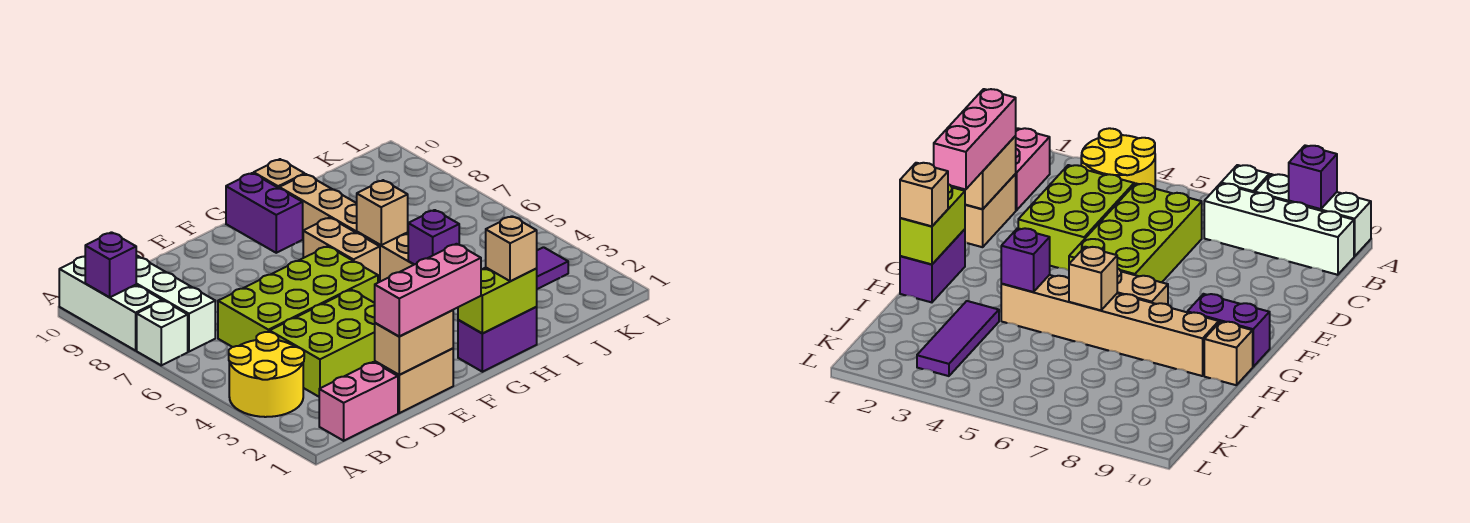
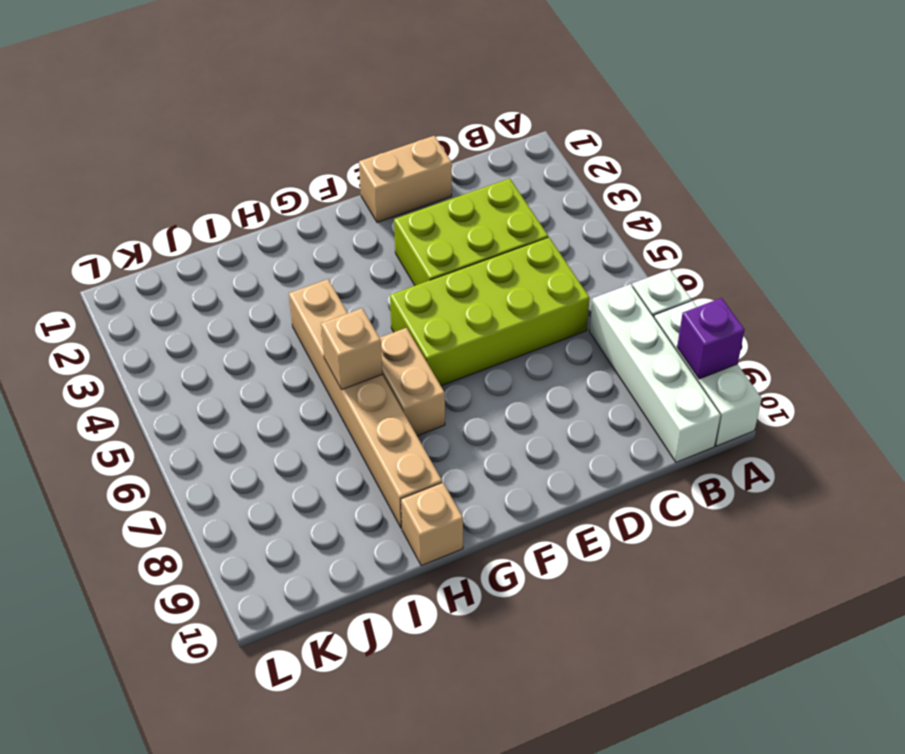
none -> yellow 2x2 round brick [229,332,304,417]
none -> pink 1x2 brick [319,362,398,441]
none -> purple 1x2 brick [458,307,537,372]

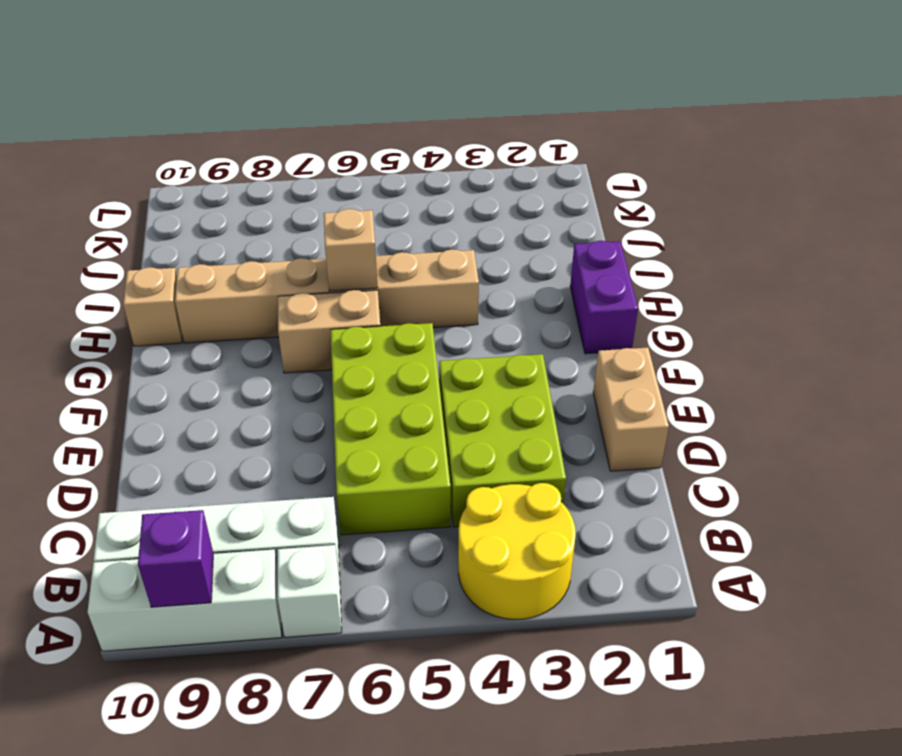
none -> pink 1x2 brick [319,362,398,441]
none -> purple 1x2 brick [226,173,303,253]
none -> purple 1x3 tile [536,247,568,289]

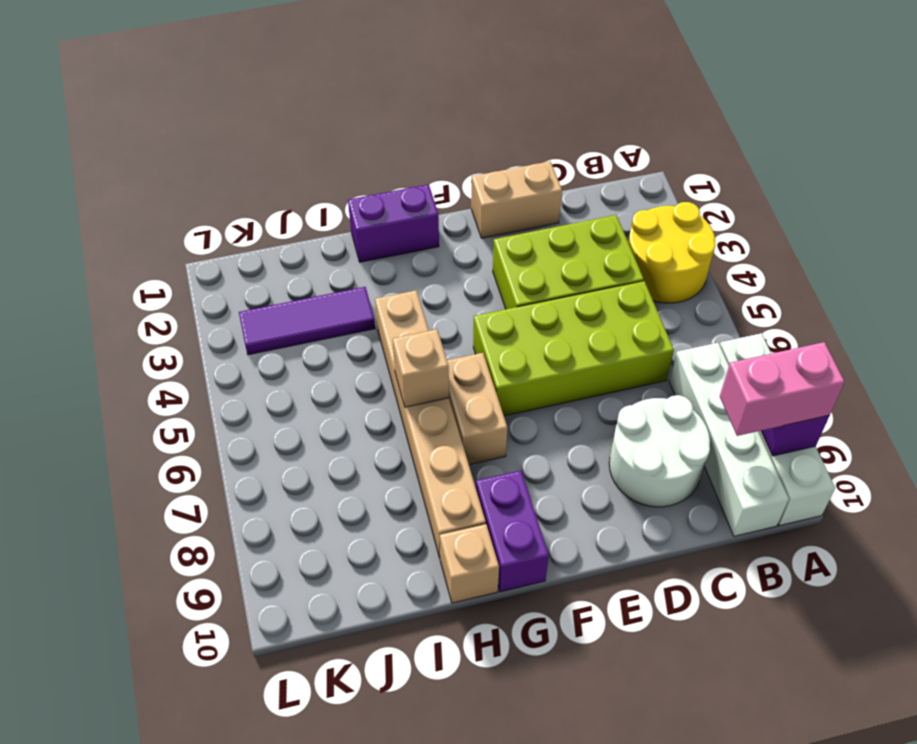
pink 1x2 brick [720,342,845,436] -> pink 1x2 brick moved to [319,362,398,441]
white 2x2 round brick [609,395,710,507] -> none
none -> tan 1x2 brick [375,310,453,375]
none -> lime 1x2 brick [458,268,537,334]
none -> purple 1x1 brick [408,210,459,265]

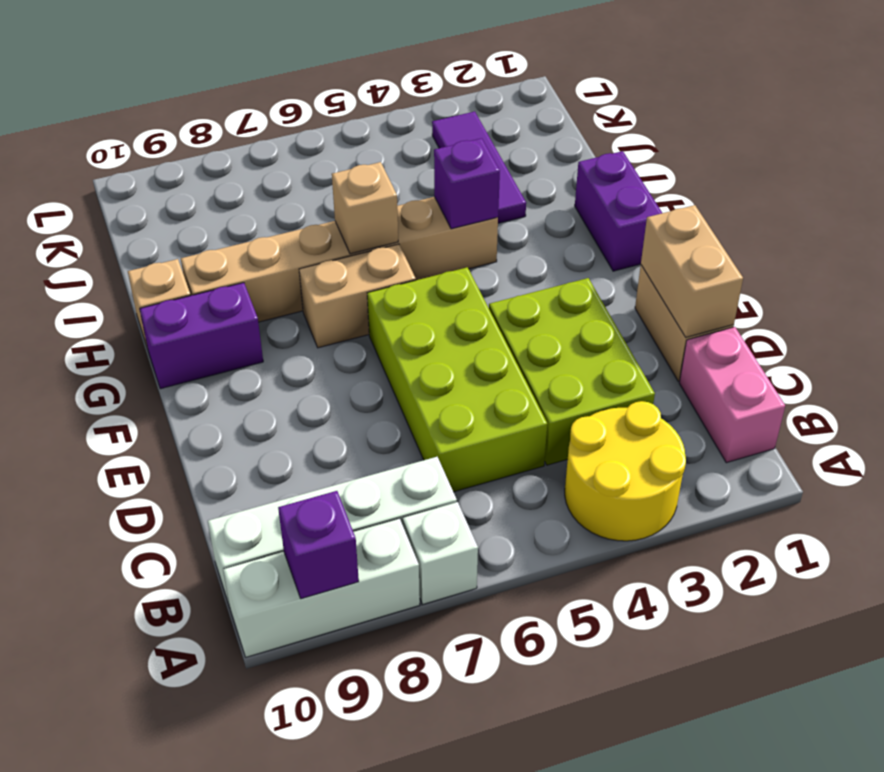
none -> lime 1x2 brick [458,268,537,334]
none -> pink 1x3 brick [375,244,481,336]
none -> tan 1x1 brick [486,216,537,281]

